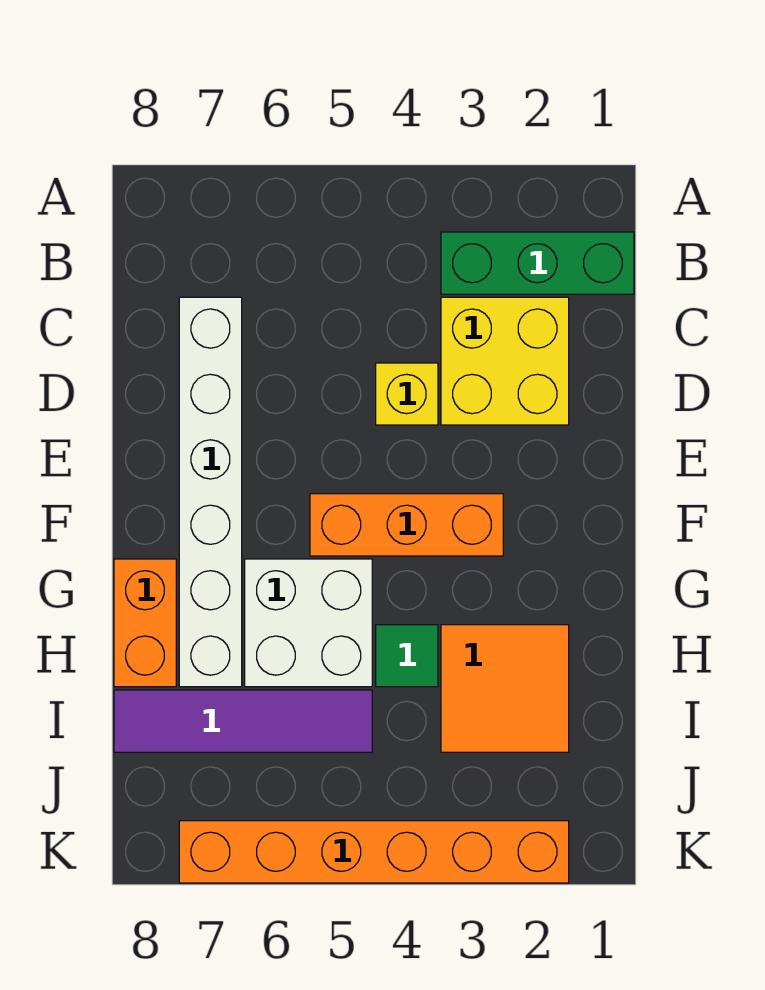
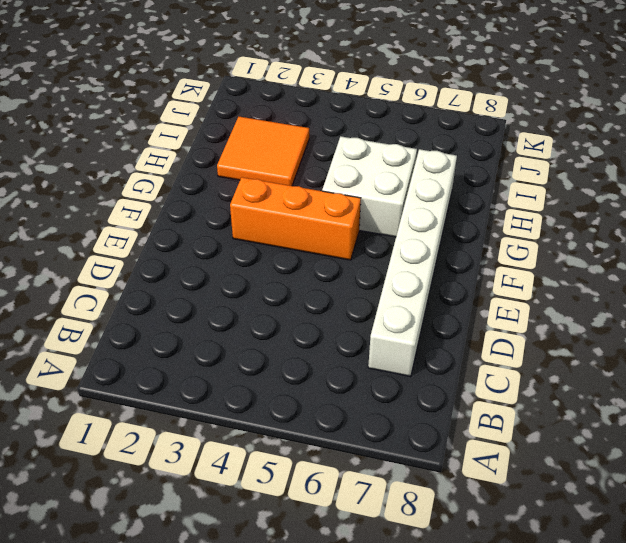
none -> green 1x3 brick [441,232,634,294]
none -> yellow 2x2 brick [441,297,569,425]

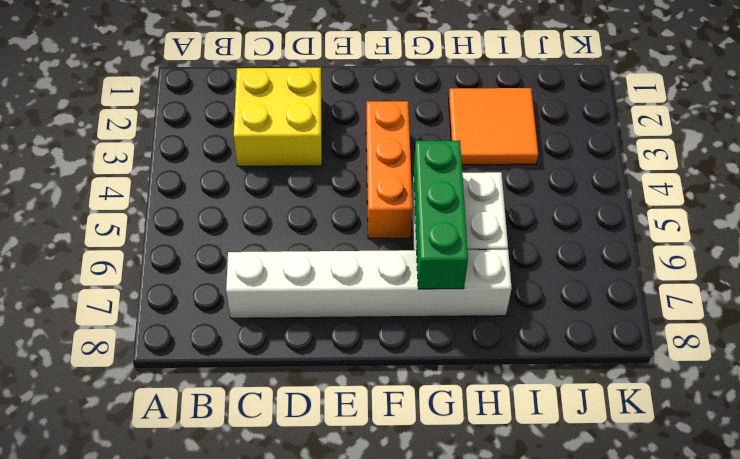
green 1x3 brick [413,140,468,289] -> green 1x3 brick moved to [441,232,634,294]
none -> yellow 1x1 brick [376,363,438,425]
none -> orange 1x2 brick [114,559,176,687]

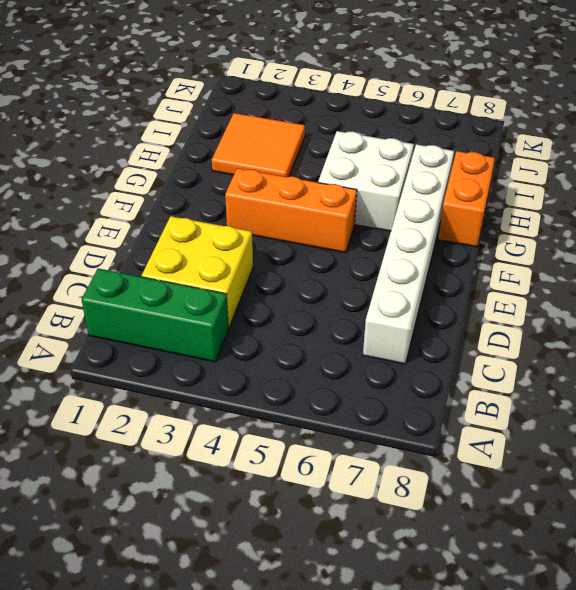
none -> yellow 1x1 brick [376,363,438,425]
none -> green 1x1 tile [376,625,438,687]

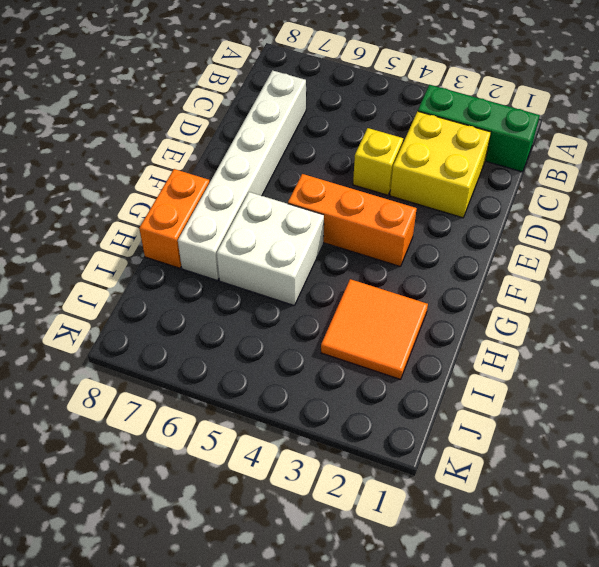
none -> green 1x1 tile [376,625,438,687]
none -> purple 1x4 tile [114,690,372,752]

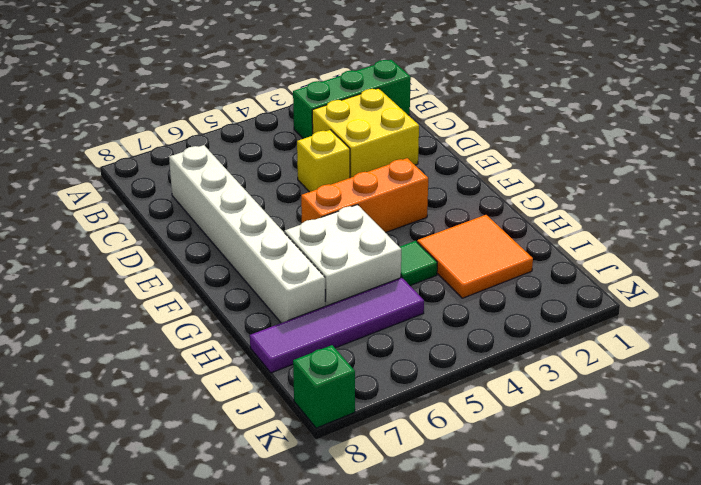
green 1x1 brick [293,345,355,428] -> none
none -> orange 1x2 brick [114,559,176,687]
none -> orange 1x6 brick [179,821,569,883]

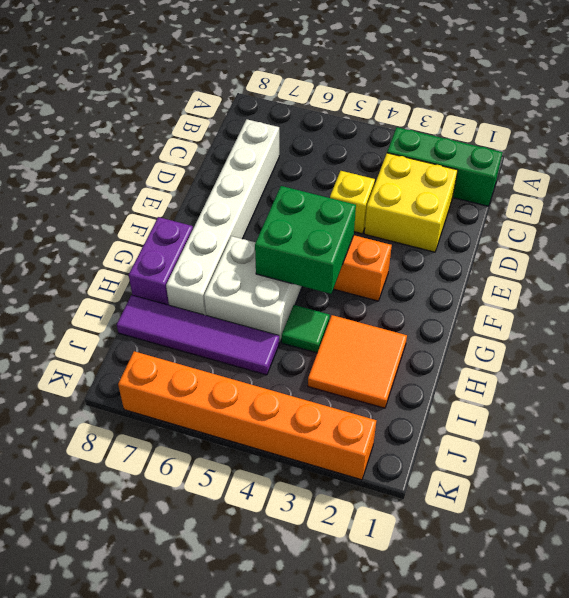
green 2x2 brick [255,186,356,294] -> none
purple 1x2 brick [129,217,193,305] -> orange 1x2 brick [114,559,176,687]

